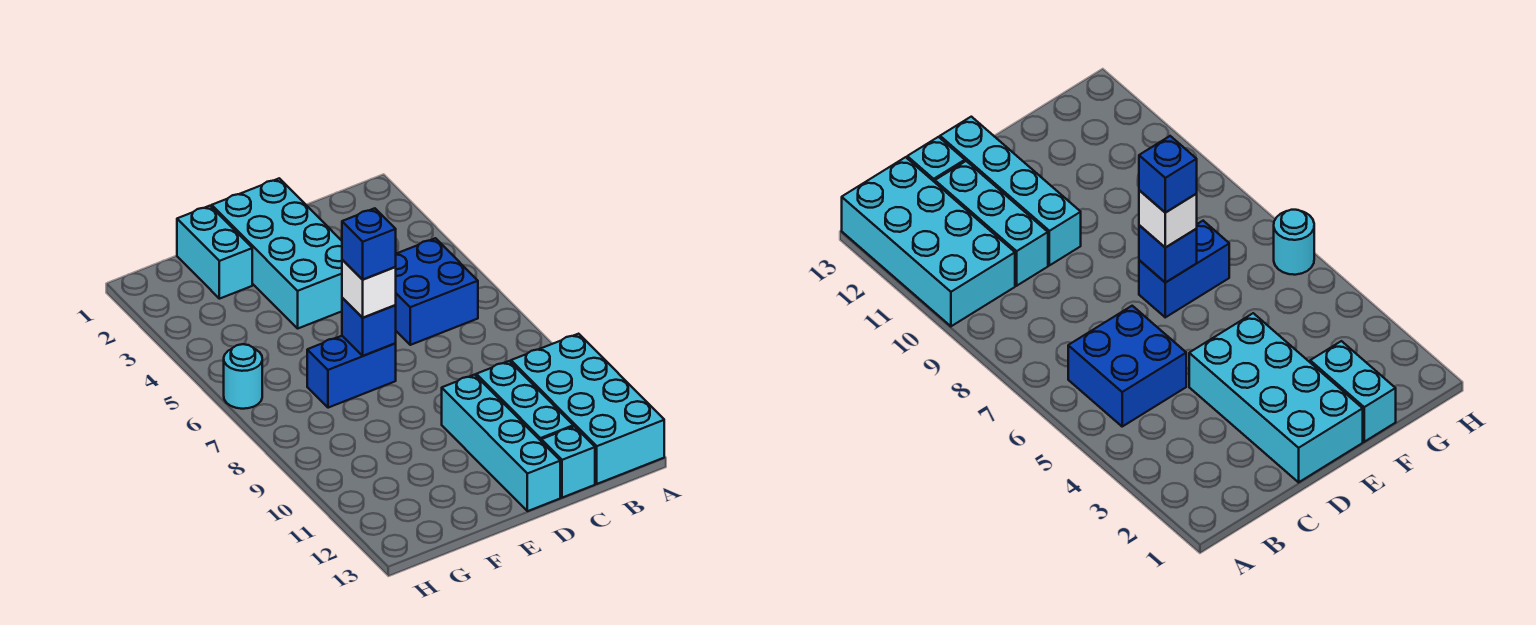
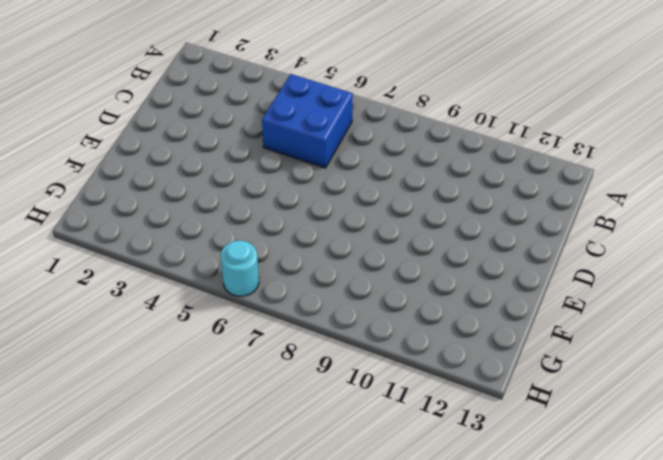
none -> cyan 2x4 brick [511,334,664,484]
none -> cyan 1x3 brick [476,361,573,441]
none -> cyan 1x1 brick [541,426,595,498]

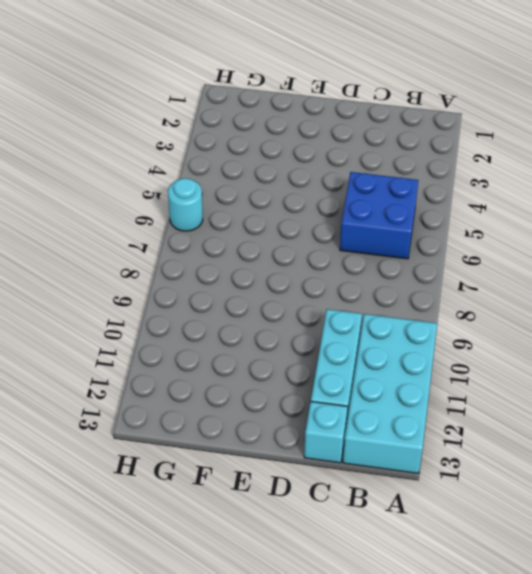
none -> cyan 2x4 brick [212,178,342,328]
none -> cyan 1x4 brick [442,375,560,511]
none -> blue 1x2 brick [307,336,396,408]

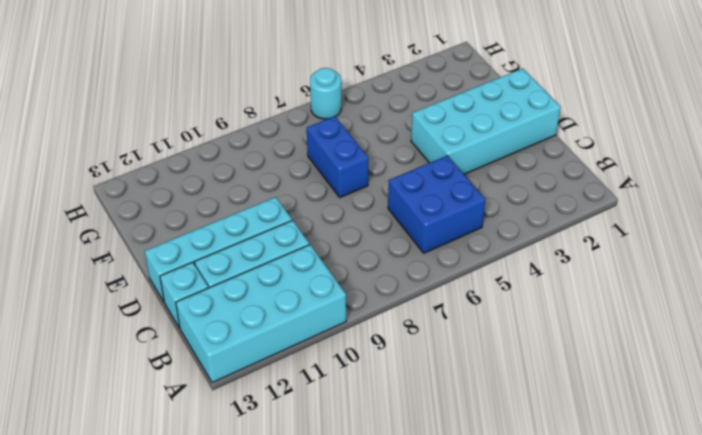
none -> cyan 1x2 brick [177,206,252,299]
none -> blue 1x1 brick [342,298,396,356]
none -> white 1x1 brick [342,260,396,318]

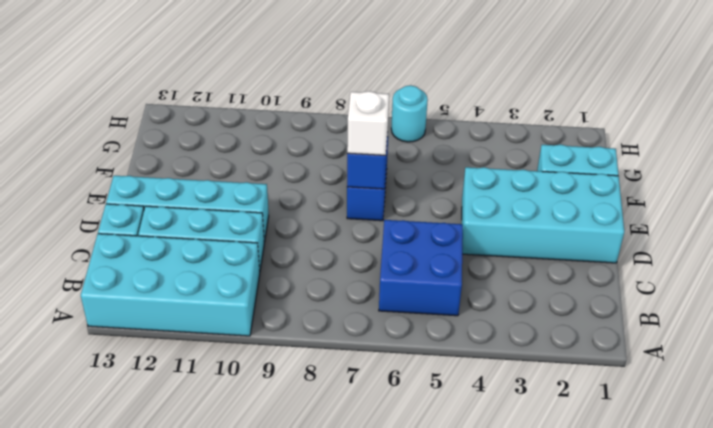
none -> blue 1x1 brick [342,208,396,280]

